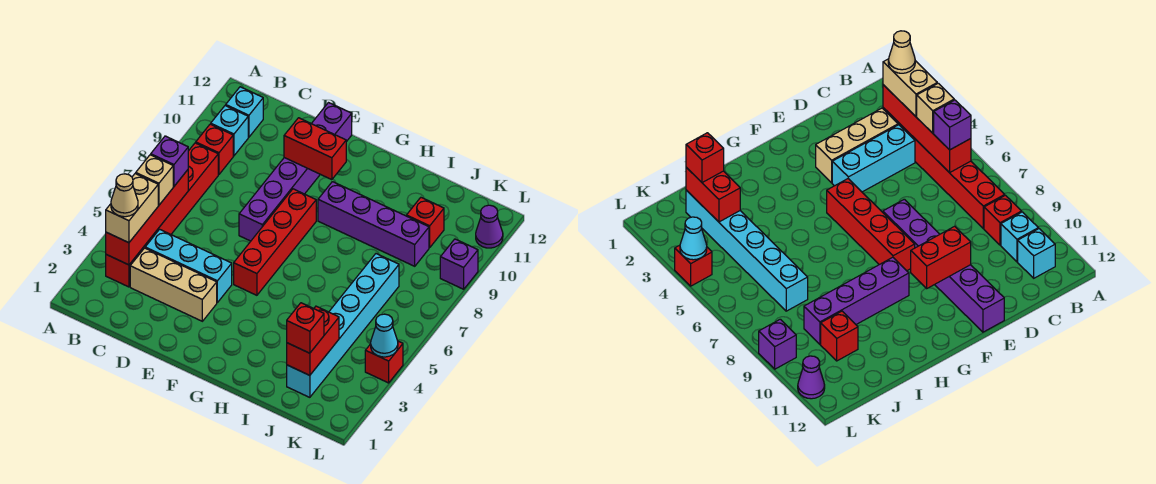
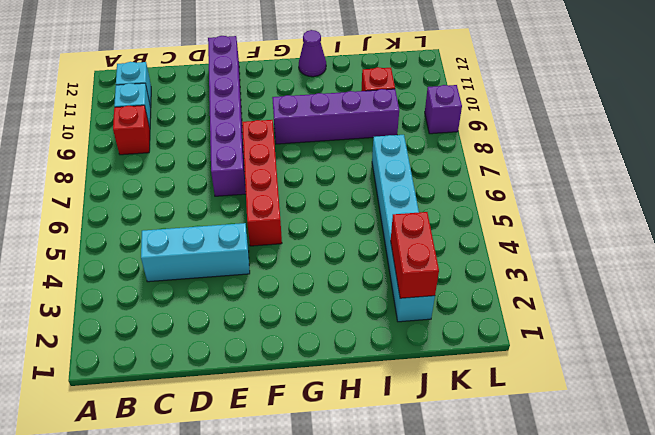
purple 1x1 cone [299,30,326,77] -> purple 1x1 cone moved to [476,205,503,248]
none -> red 1x6 brick [106,143,218,287]
none -> tan 1x3 brick [130,248,217,321]
none -> red 1x1 brick [365,341,403,383]

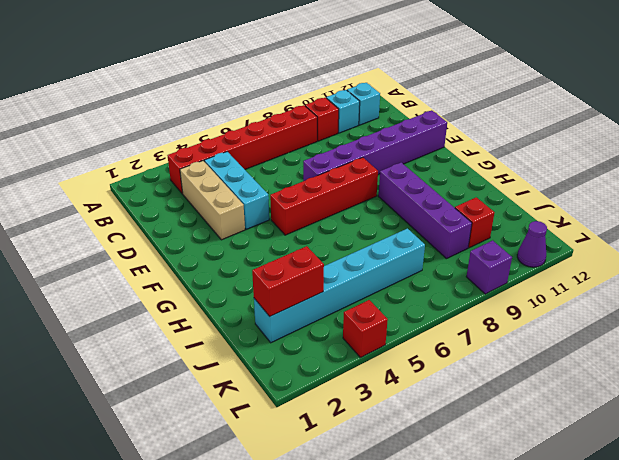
none -> red 1x4 brick [106,170,188,265]
none -> red 1x2 brick [284,118,346,180]
none -> cyan 1x1 cone [371,314,398,357]

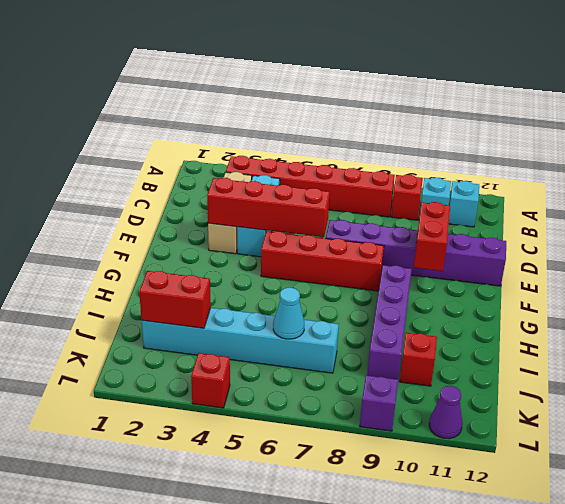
red 1x4 brick [207,178,330,237] -> red 1x4 brick moved to [106,170,188,265]
cyan 1x1 cone [273,288,304,339] -> cyan 1x1 cone moved to [371,314,398,357]
none -> tan 1x2 brick [106,173,158,243]
none -> tan 1x1 brick [136,155,173,205]
none -> purple 1x1 brick [151,136,188,186]

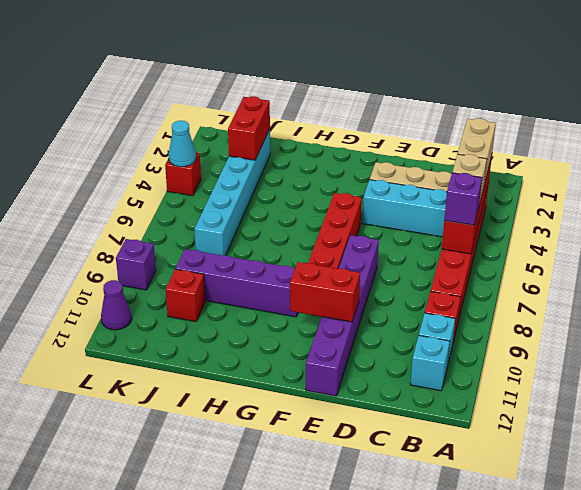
none -> red 1x1 brick [287,303,324,353]
none -> tan 1x1 cone [111,174,138,217]

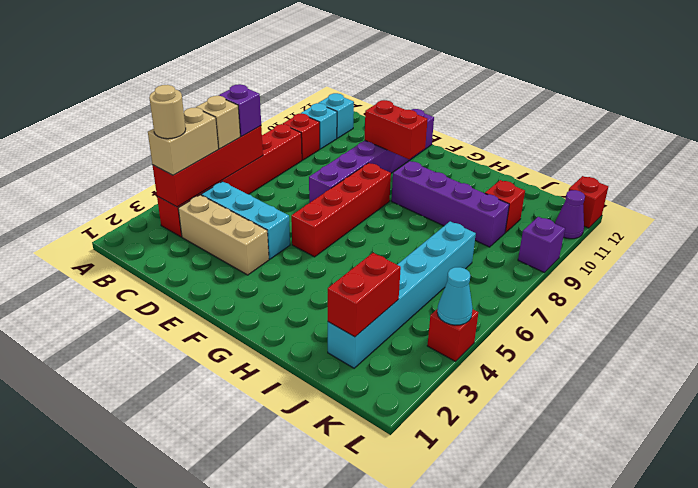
tan 1x1 round brick [149,85,186,139] -> tan 1x1 cone [111,174,138,217]
red 1x1 brick [569,176,608,228] -> red 1x1 brick moved to [287,303,324,353]

